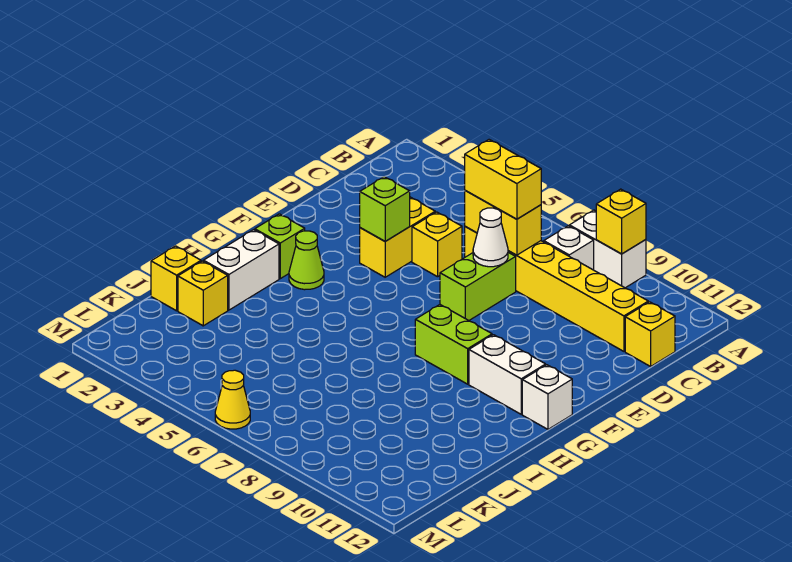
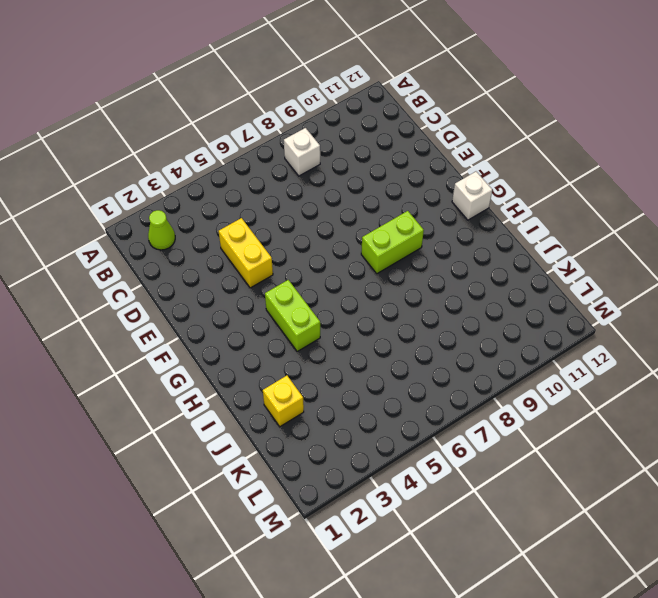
lime 1x1 cone [148,210,175,250] -> lime 1x1 cone moved to [289,231,324,290]
lime 1x2 brick [265,280,320,352] -> lime 1x2 brick moved to [440,252,516,320]
none -> white 1x2 brick [569,210,646,288]
none -> yellow 1x6 brick [465,227,648,351]
none -> yellow 1x1 brick [625,302,675,366]

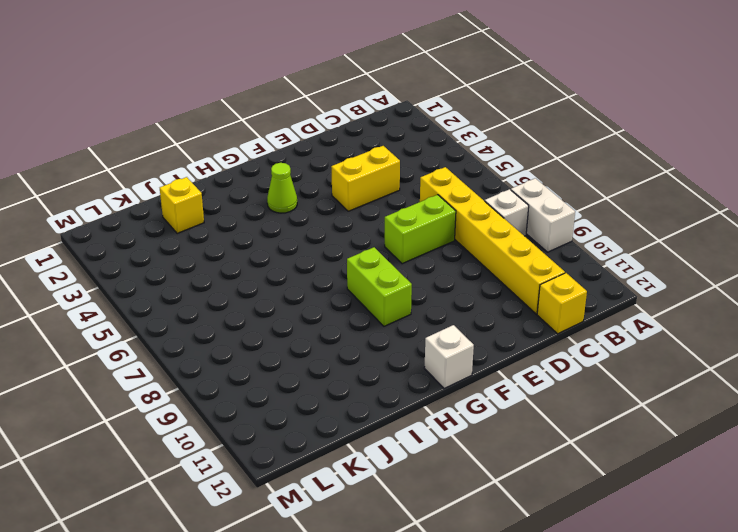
none -> yellow 1x1 brick [412,212,462,277]
none -> lime 1x1 brick [255,214,305,279]
none -> white 1x2 brick [469,335,546,414]

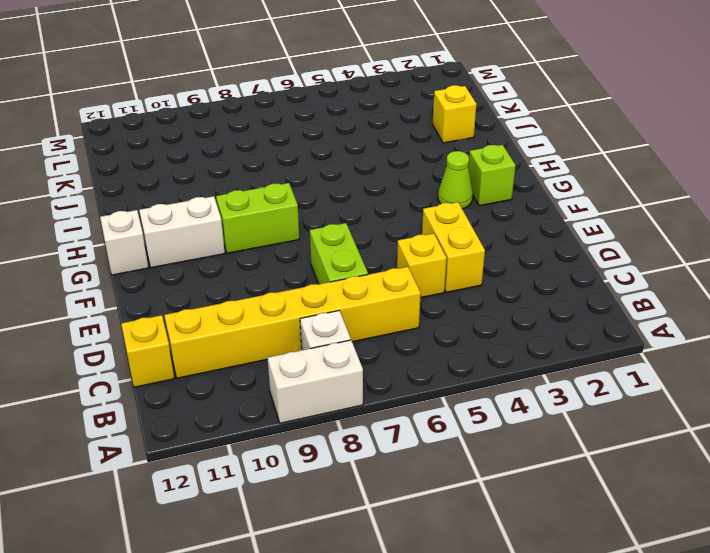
none -> white 1x2 brick [204,230,279,310]
none -> yellow 1x1 brick [151,246,201,311]
none -> yellow 1x1 cone [215,370,250,429]

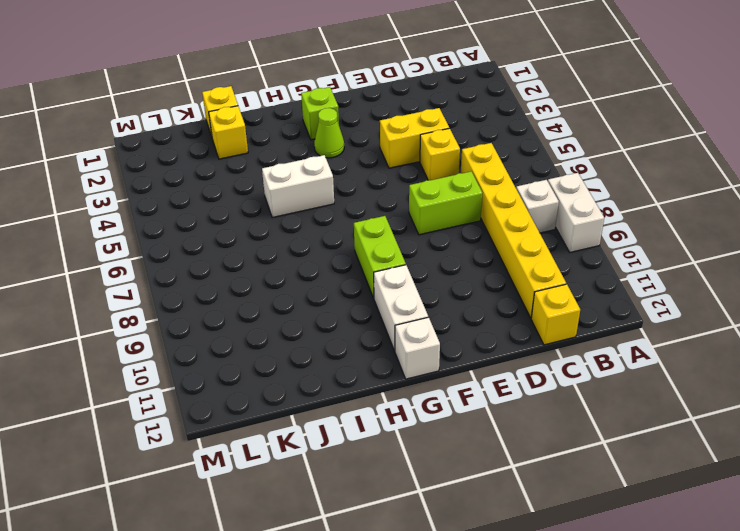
white 1x2 brick [262,155,334,218] -> white 1x2 brick moved to [204,230,279,310]
none -> yellow 1x1 cone [215,370,250,429]
none -> yellow 1x1 brick [596,189,646,254]
none -> yellow 1x2 brick [465,191,541,255]

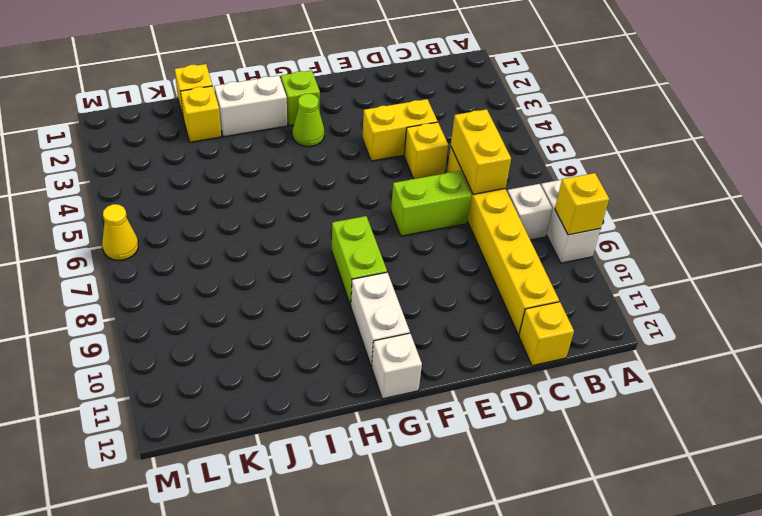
none -> white 1x1 cone [473,208,508,267]
none -> lime 1x1 brick [360,177,410,241]
none -> yellow 1x2 brick [465,140,541,219]

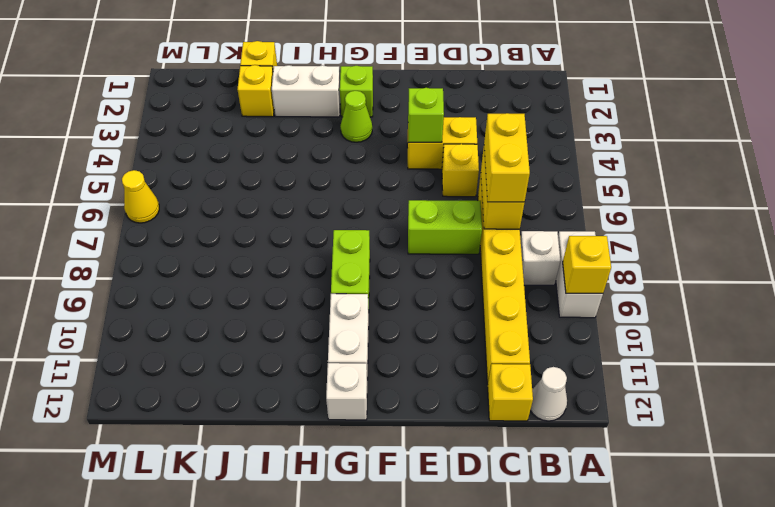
white 1x1 cone [530,367,567,421] -> white 1x1 cone moved to [473,208,508,267]

